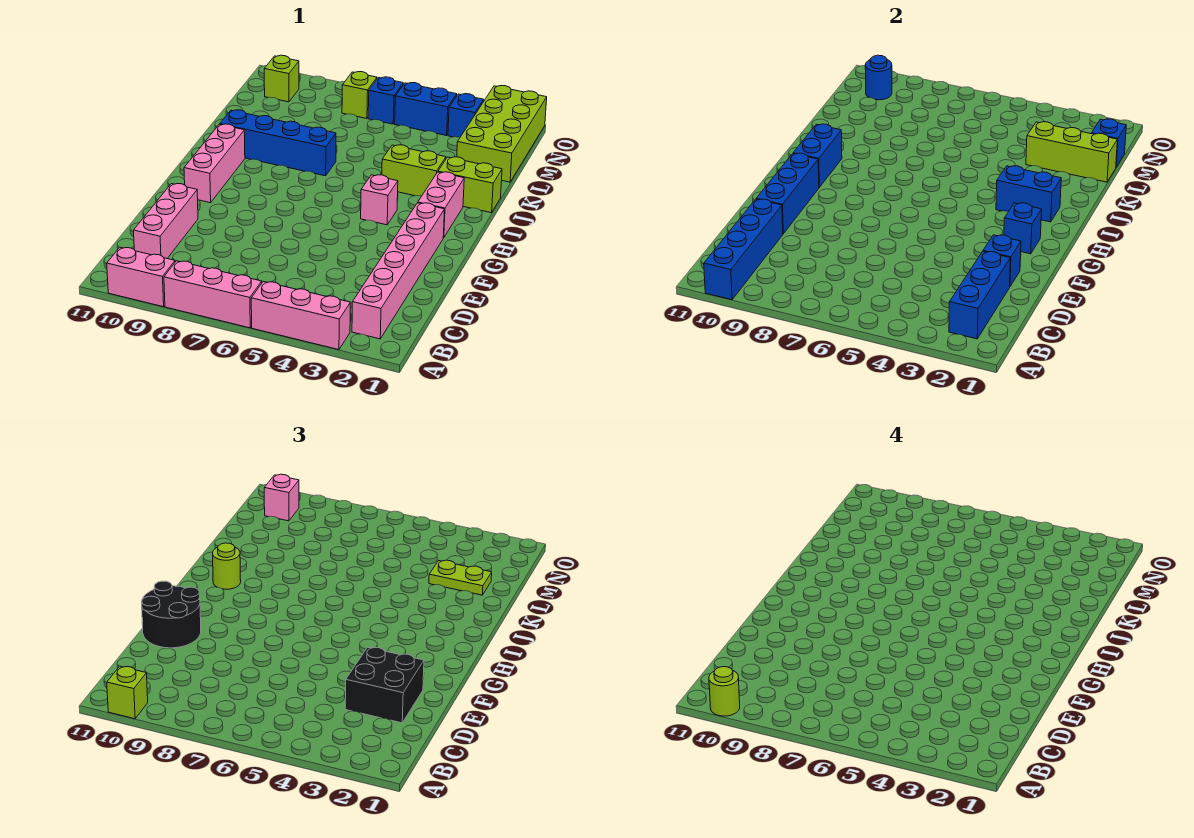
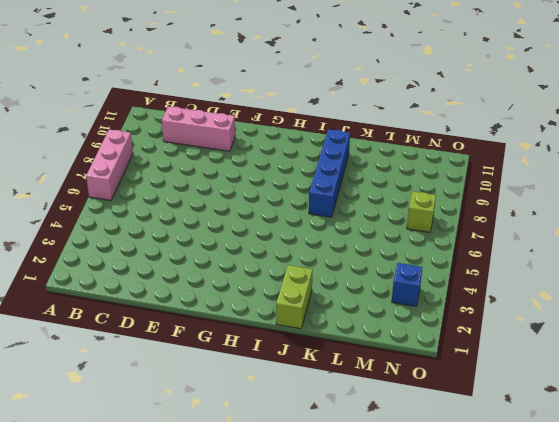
none -> pink 1x3 brick [251,281,350,350]
none -> pink 1x2 brick [107,247,175,307]
none -> pink 1x6 brick [352,203,445,339]
none -> pink 1x3 brick [184,124,245,203]

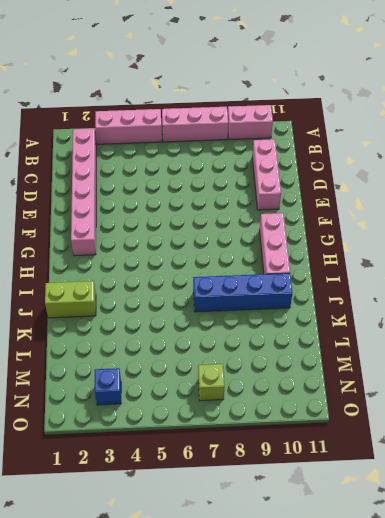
none -> pink 1x2 brick [418,172,464,238]
none -> pink 1x1 brick [361,175,398,225]
none -> lime 1x2 brick [382,145,446,196]
none -> lime 2x4 brick [457,86,547,182]

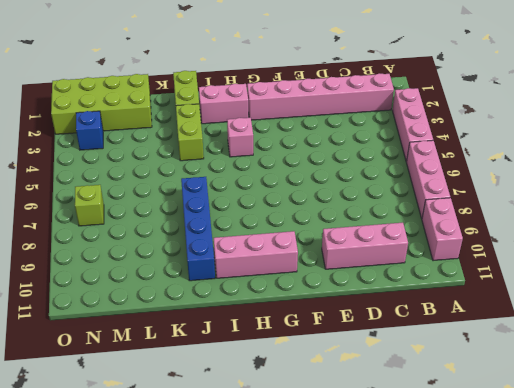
none -> blue 1x2 brick [395,83,457,136]
none -> blue 1x1 brick [368,77,403,124]
none -> lime 1x1 brick [264,55,299,102]
none -> blue 1x4 brick [704,199,783,300]

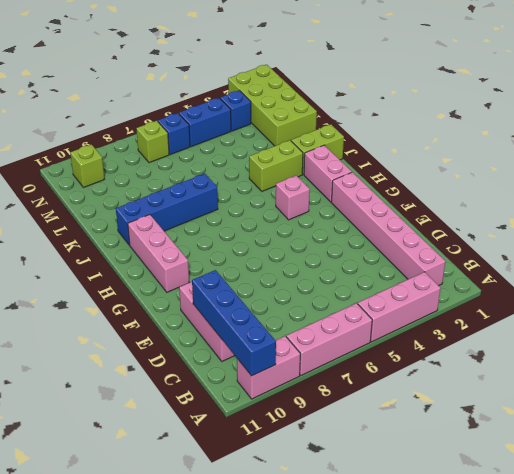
none -> blue 1x3 brick [949,251,1010,339]
none -> blue 1x1 brick [983,235,1021,286]
none -> blue 1x3 brick [756,153,819,234]
none -> blue 1x1 brick [1004,203,1042,254]

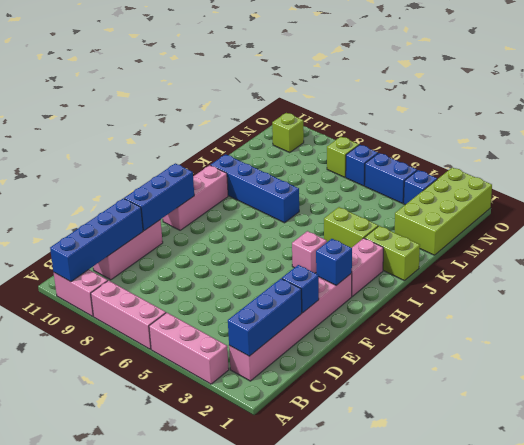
none -> blue 1x2 brick [793,124,842,187]
none -> blue 1x2 brick [996,166,1061,222]
none -> lime 1x3 brick [1026,122,1117,182]
none -> blue 1x1 brick [1091,119,1126,167]

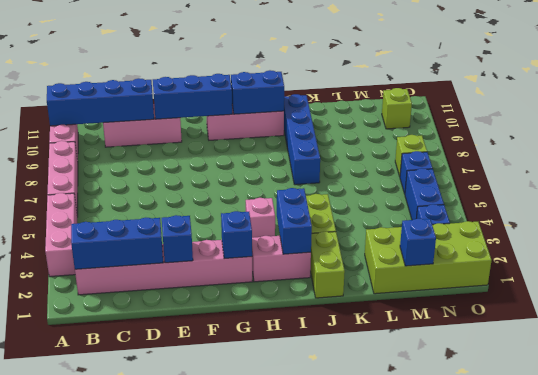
none -> lime 1x3 brick [1026,122,1117,182]
none -> blue 1x1 round brick [865,55,892,100]
none -> lime 1x1 brick [107,666,148,719]
none -> black 2x2 brick [345,647,424,723]

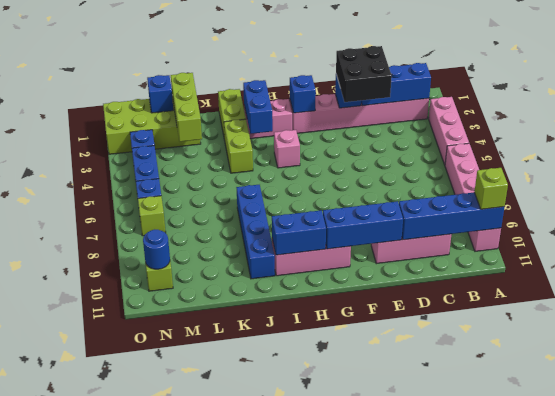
none -> black 2x2 round brick [142,581,201,648]
none -> lime 1x1 round brick [213,543,241,589]
none -> lime 1x2 plate [429,560,492,595]
none -> pink 1x1 brick [264,474,299,521]

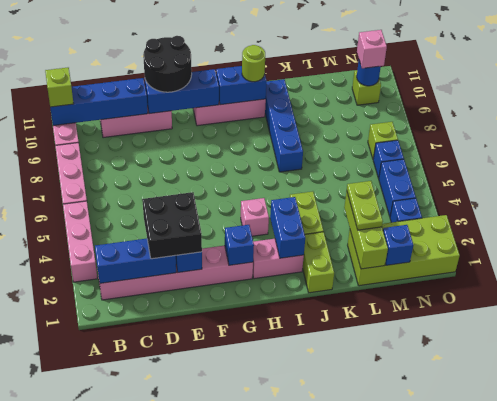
none -> lime 1x1 round brick [709,667,740,716]

